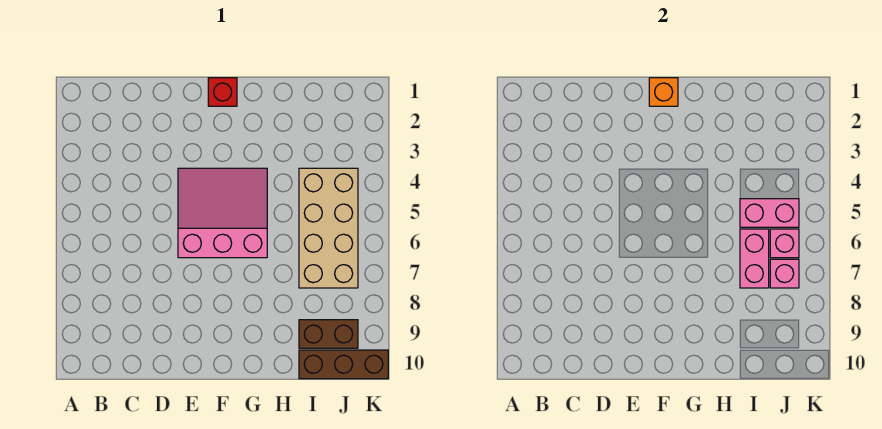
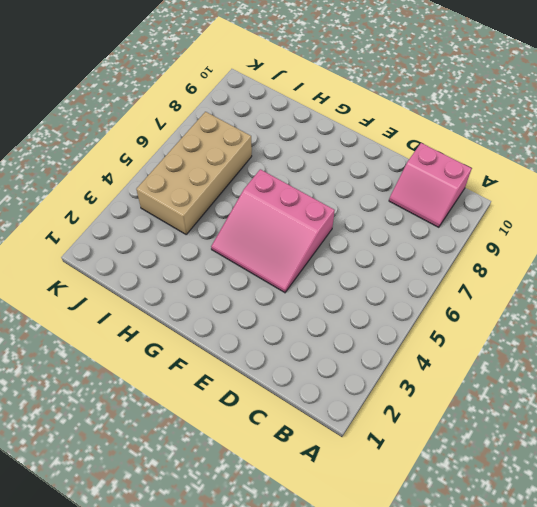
pink 2x2 slope [389,143,472,227] -> none
none -> red 1x1 brick [208,78,237,106]
none -> brown 1x2 brick [299,320,358,348]

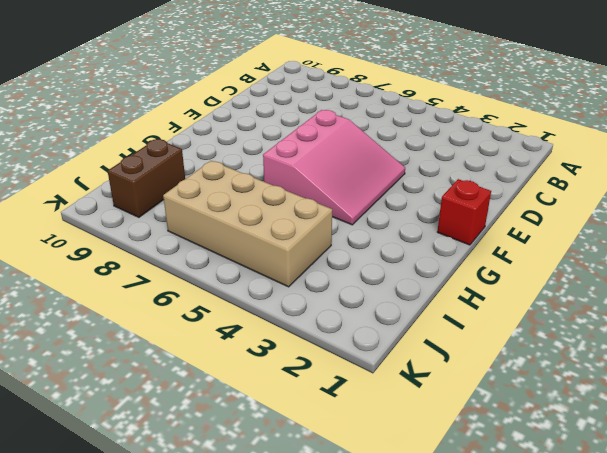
none -> brown 1x3 brick [299,350,388,379]
none -> orange 1x1 brick [649,78,678,106]

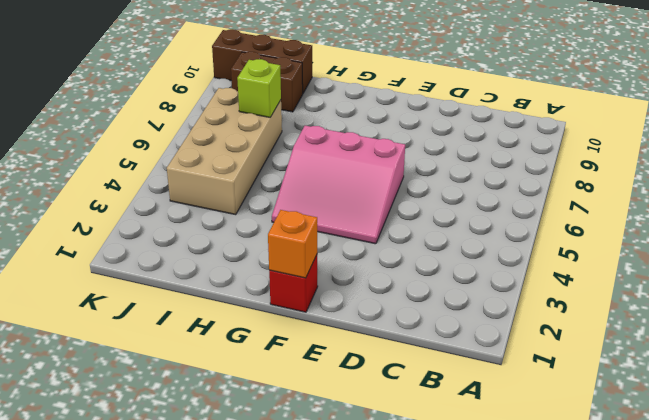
lime 1x1 brick [237,59,281,117] -> pink 1x2 brick [740,229,769,288]
none -> pink 1x2 brick [740,199,799,227]
none -> pink 1x1 brick [770,229,799,258]

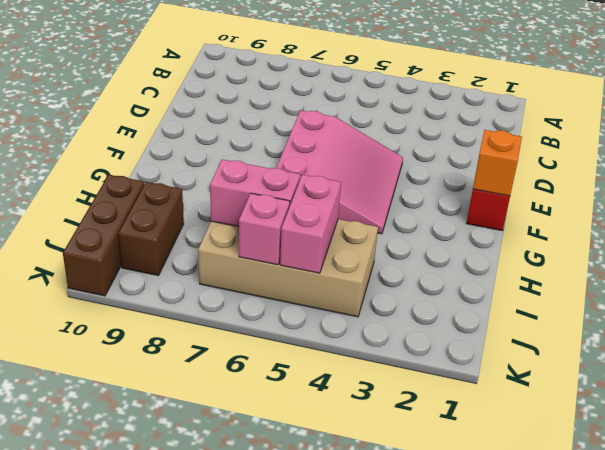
none -> pink 1x1 brick [770,259,799,288]

